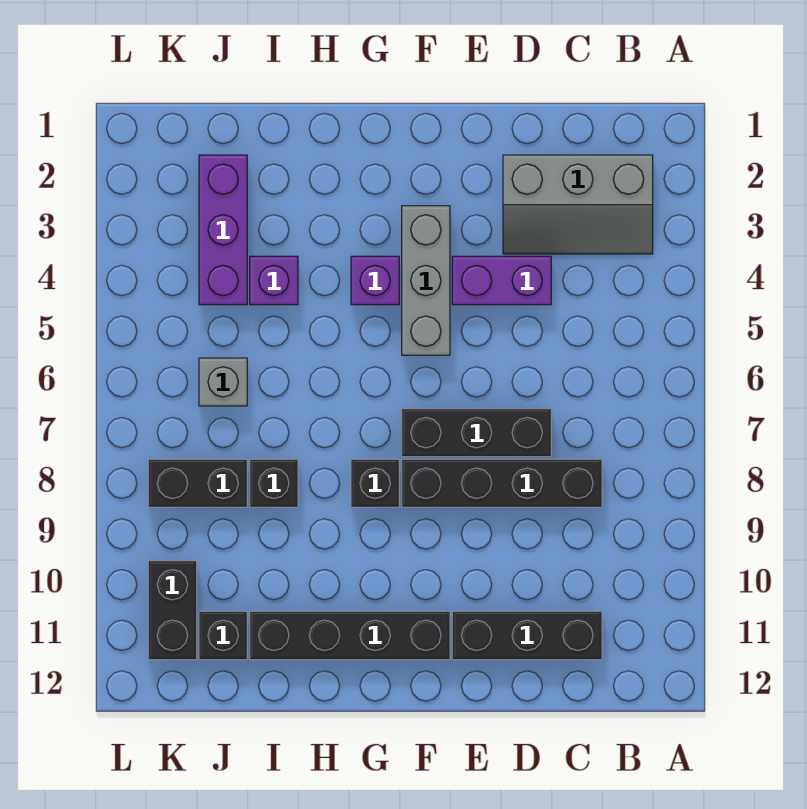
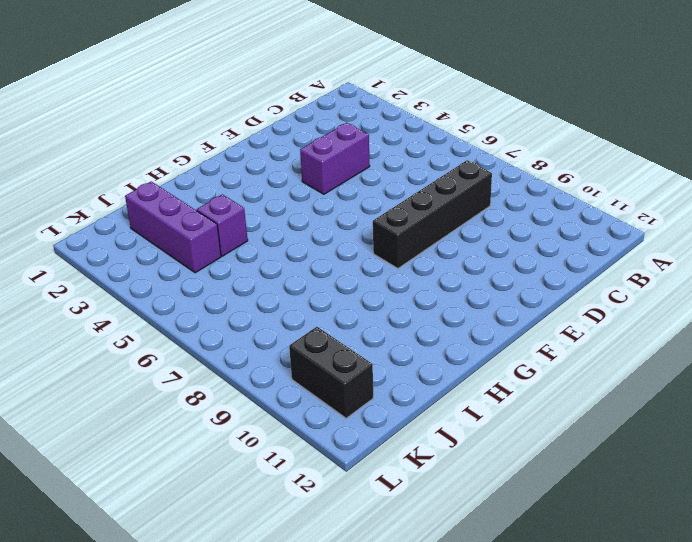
none -> grey 2x3 slope [503,155,653,254]
none -> black 1x3 brick [452,611,602,660]
none -> black 1x3 brick [402,409,551,457]

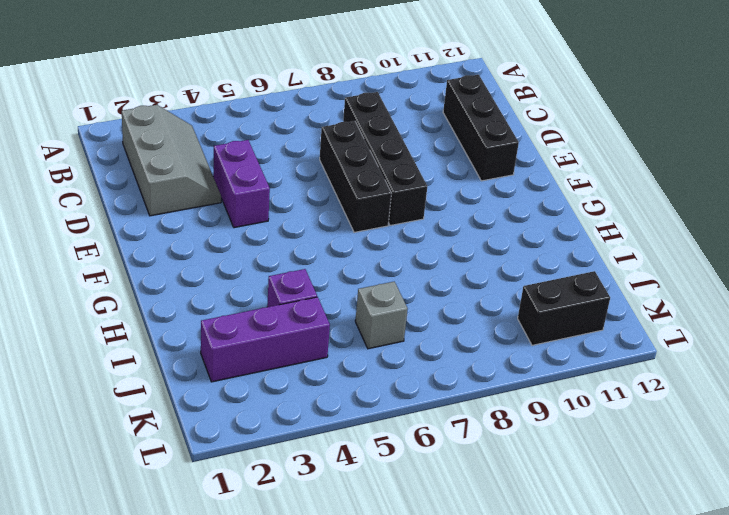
none -> grey 1x3 brick [402,206,450,355]
none -> black 1x4 brick [250,611,450,660]
none -> purple 1x1 brick [351,256,399,305]

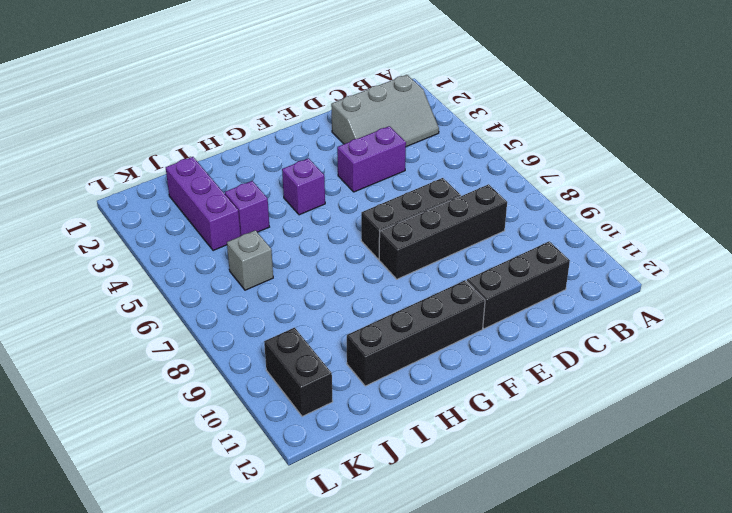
none -> grey 1x3 brick [402,206,450,355]
none -> black 1x1 brick [351,459,399,507]
none -> black 1x1 brick [250,459,298,507]

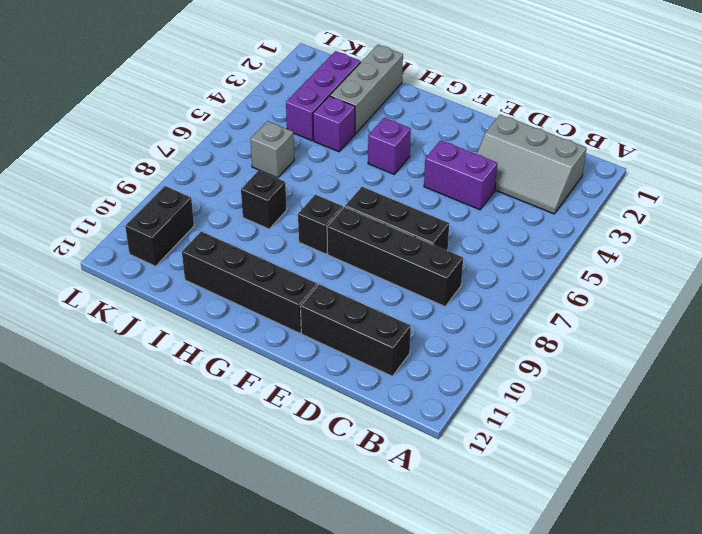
grey 1x3 brick [330,45,403,134] -> grey 1x3 brick moved to [402,206,450,355]
none -> black 1x2 brick [148,459,247,507]
none -> black 1x1 brick [199,611,247,660]

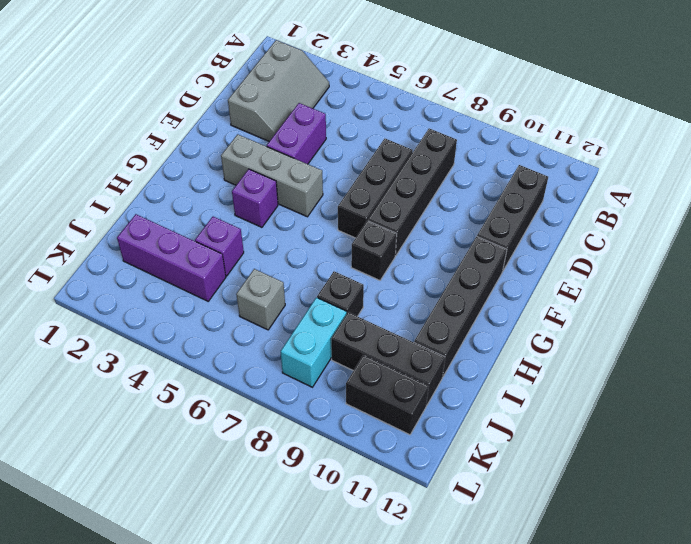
cyan 1x2 brick [281,298,347,387] -> black 1x2 brick [148,459,247,507]
black 1x3 brick [331,312,445,406] -> black 1x1 brick [199,611,247,660]

